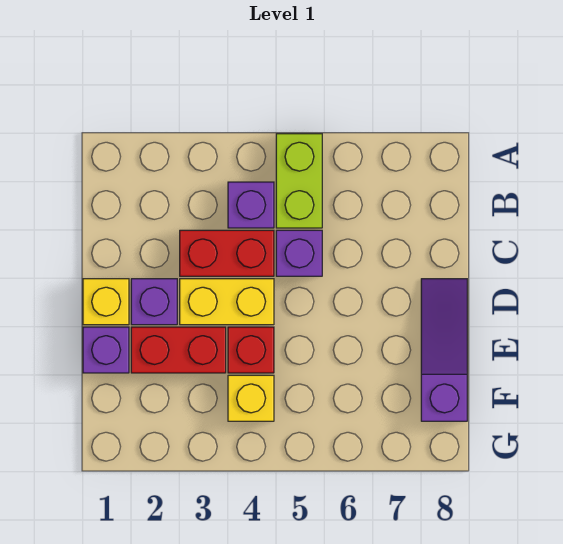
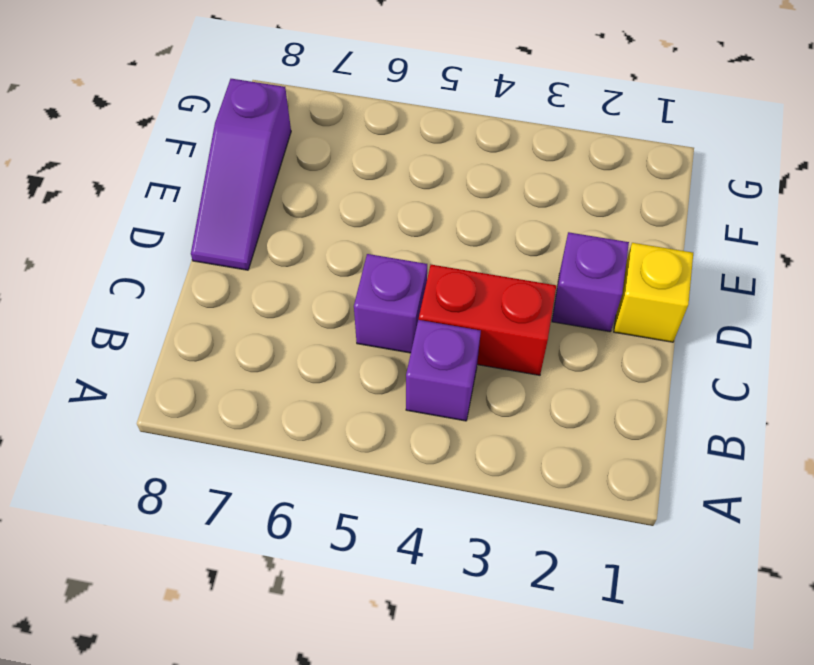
none -> lime 1x2 brick [276,134,322,228]
none -> yellow 1x2 brick [180,279,274,325]
none -> purple 1x1 brick [83,327,129,373]

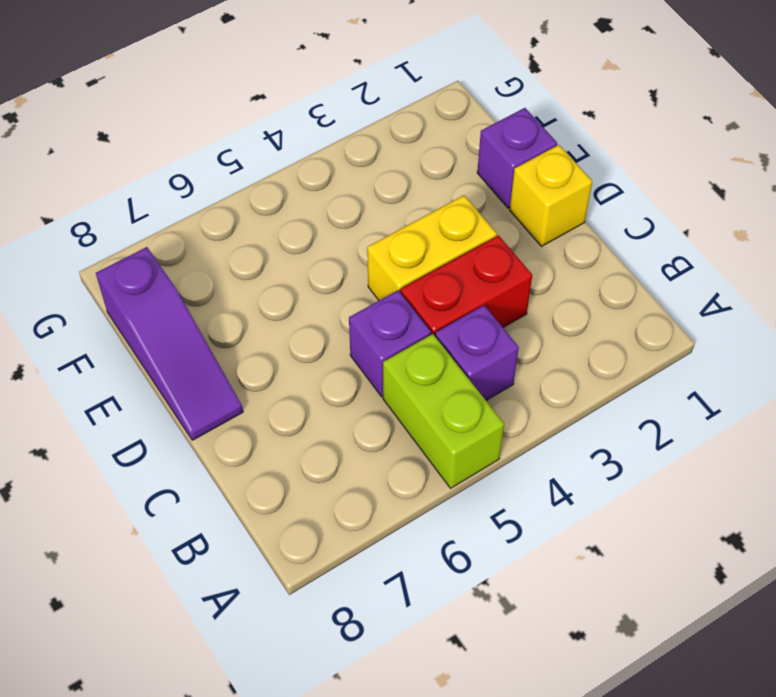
none -> purple 1x1 brick [131,279,177,325]
none -> red 1x2 brick [131,327,226,373]
none -> red 1x1 brick [228,327,274,373]

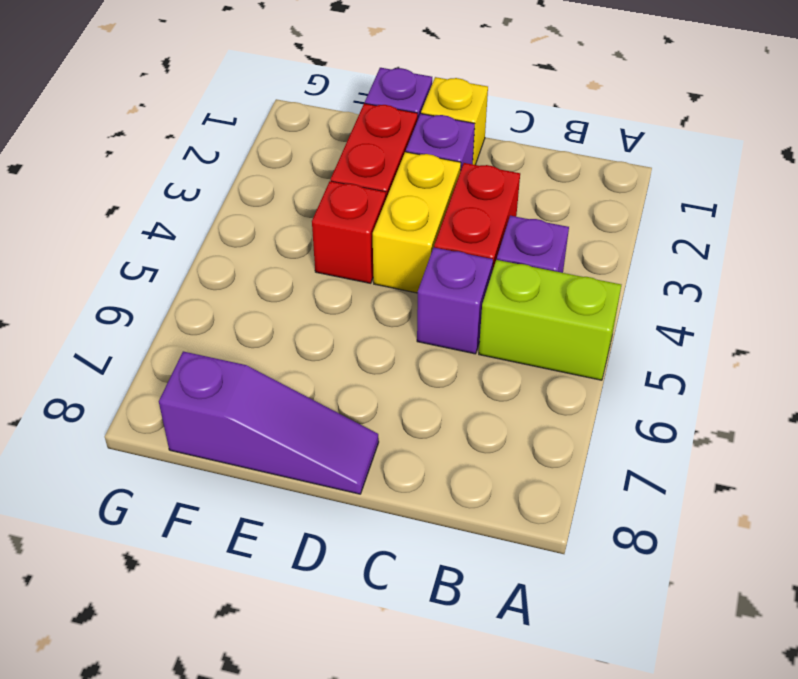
none -> yellow 1x1 brick [228,375,274,421]

